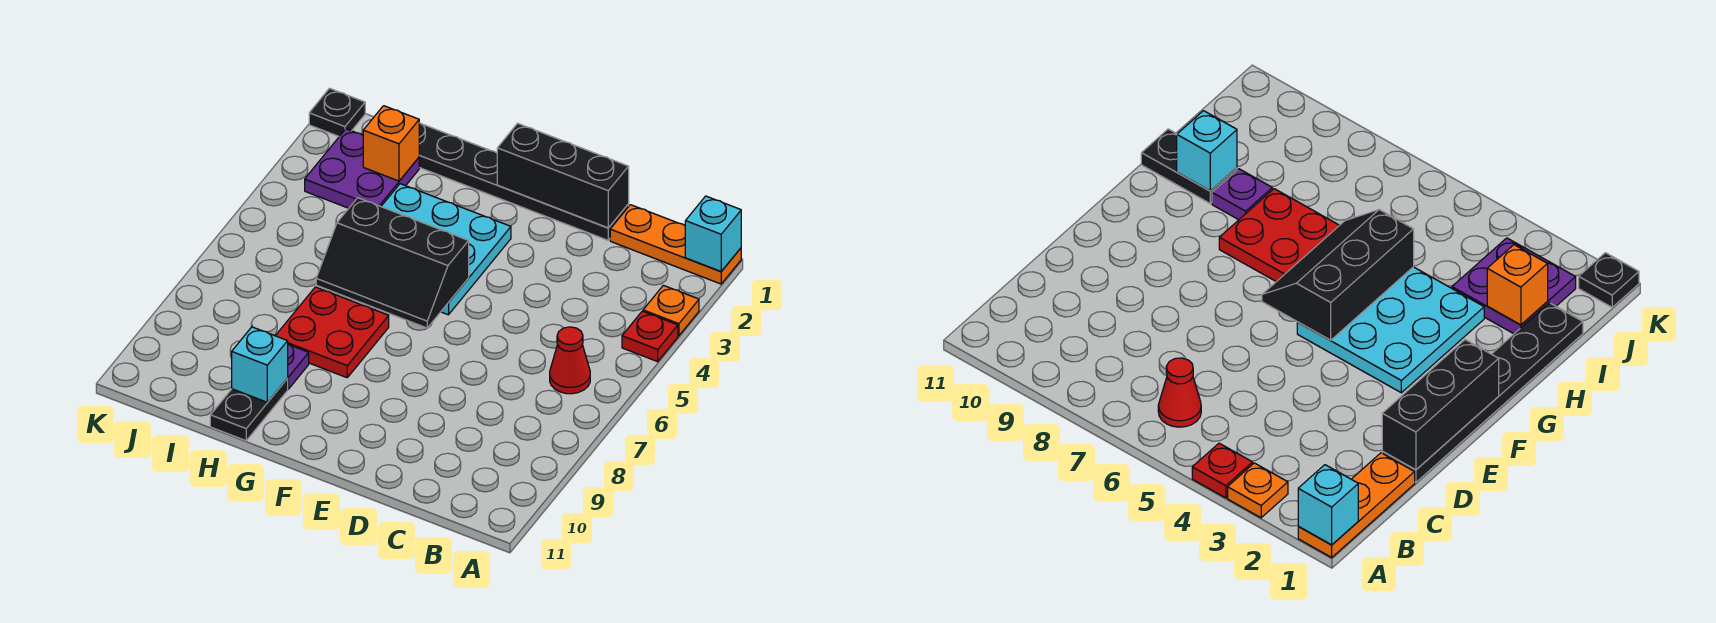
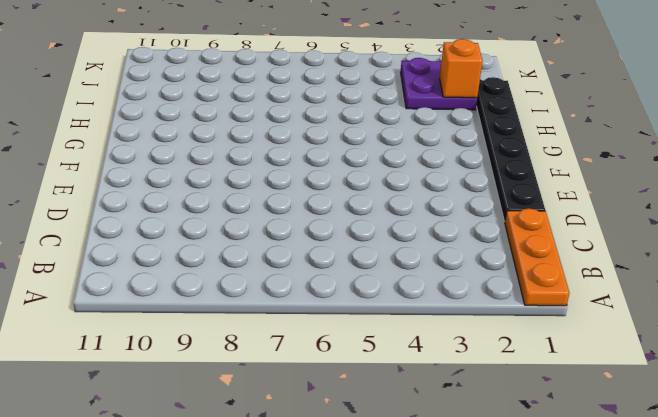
none -> orange 1x1 plate [643,285,699,336]
none -> red 1x1 plate [622,311,678,362]
none -> red 1x1 cone [550,327,590,394]

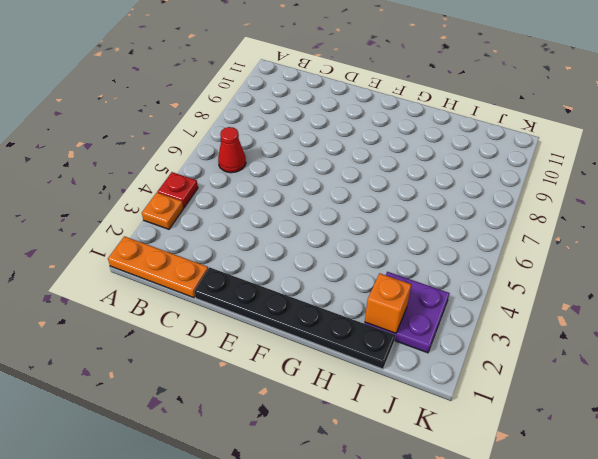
none -> cyan 3x3 plate [381,184,511,315]
none -> red 2x2 plate [275,287,389,378]
none -> purple 1x1 plate [287,344,309,389]

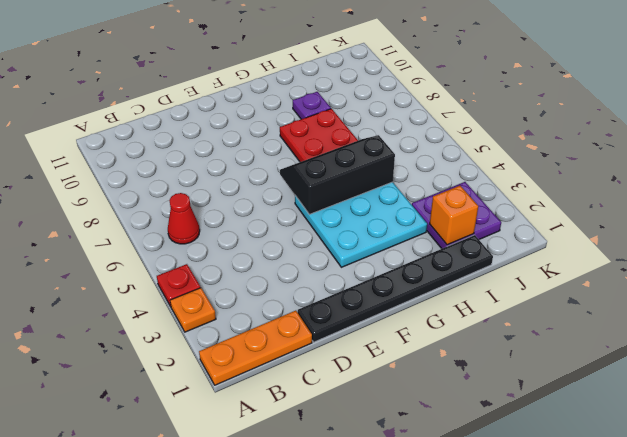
none -> black 1x2 plate [210,379,288,441]
none -> black 1x1 plate [309,88,365,136]
none -> cyan 1x1 brick [685,196,741,272]

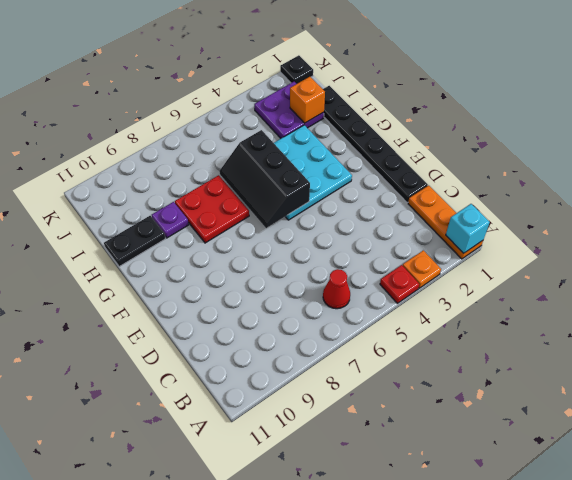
none -> black 1x3 brick [497,123,629,228]
none -> cyan 1x1 brick [232,327,288,402]

